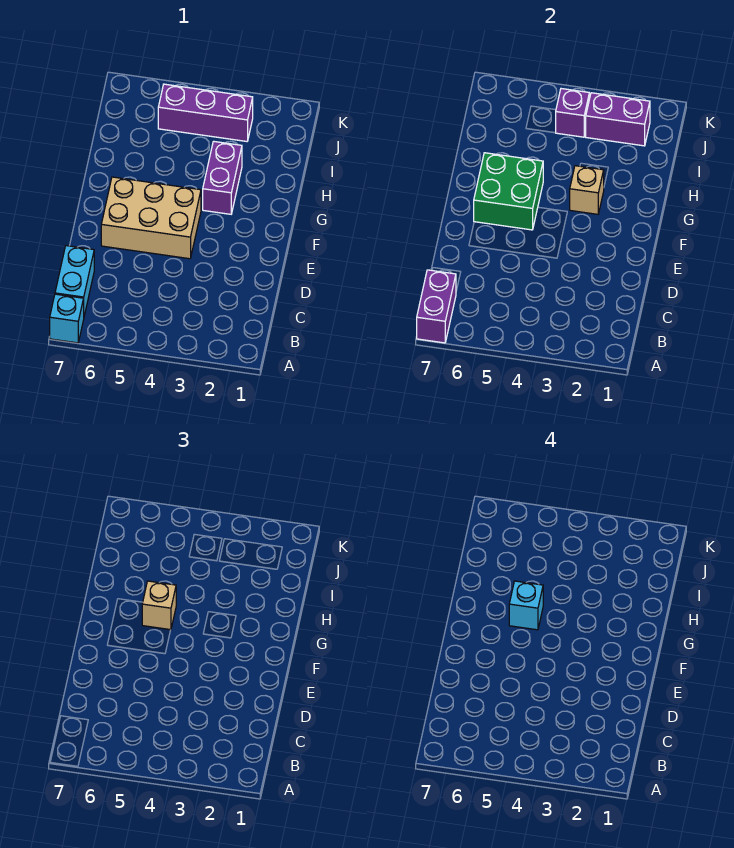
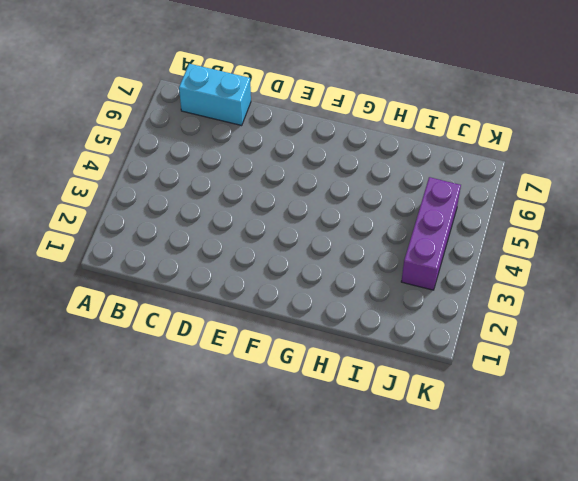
none -> cyan 1x1 brick [50,294,84,343]
none -> tan 2x3 brick [101,177,201,259]
none -> purple 1x2 brick [203,141,242,214]

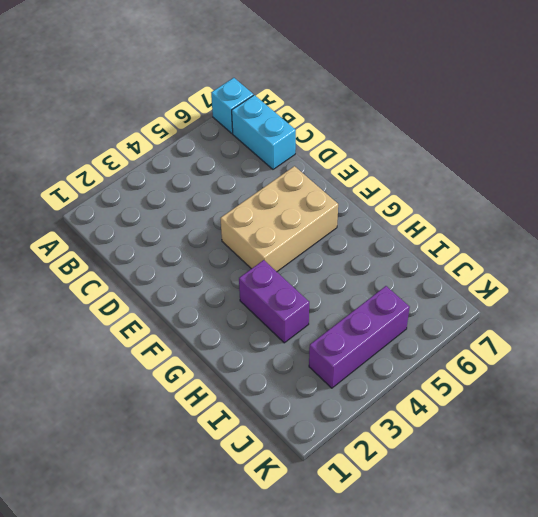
none -> purple 1x2 brick [417,270,456,343]
none -> green 2x2 brick [474,153,543,230]
none -> tan 1x1 brick [570,166,604,214]

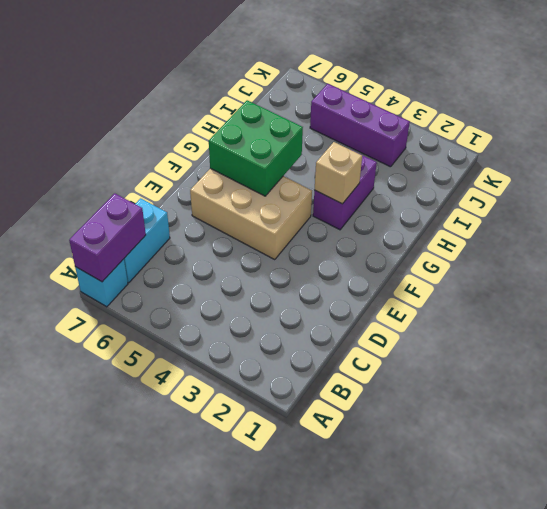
none -> purple 1x2 brick [586,93,650,146]
none -> purple 1x1 brick [556,89,589,137]
none -> tan 1x1 brick [142,581,176,630]

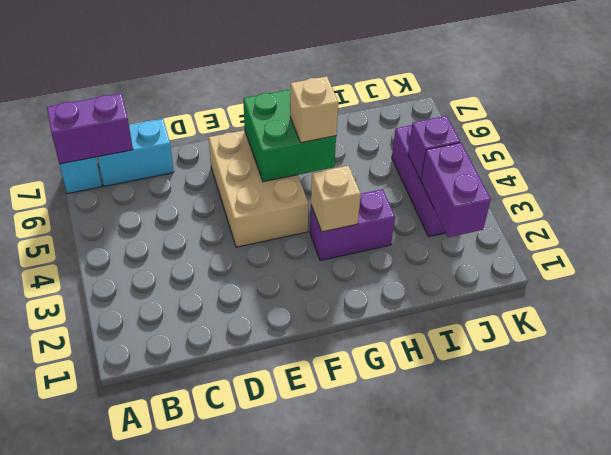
none -> cyan 1x1 brick [509,581,543,630]

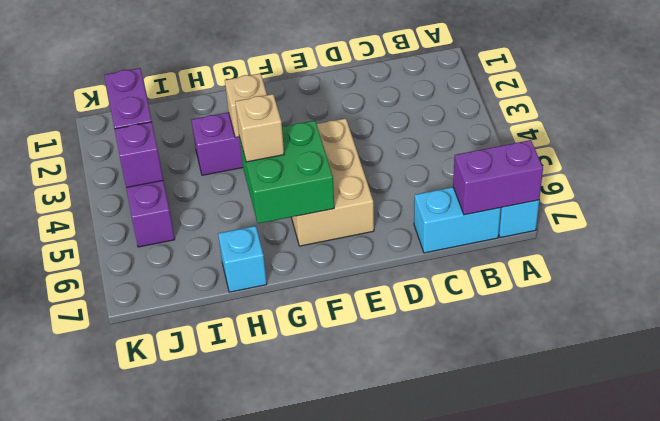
cyan 1x1 brick [218,226,267,292] -> cyan 1x1 brick moved to [509,581,543,630]

